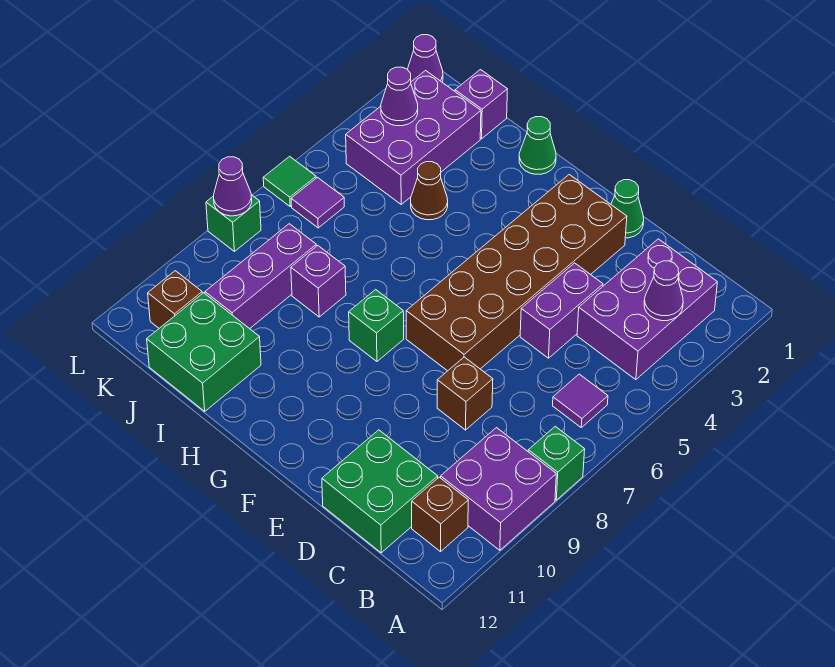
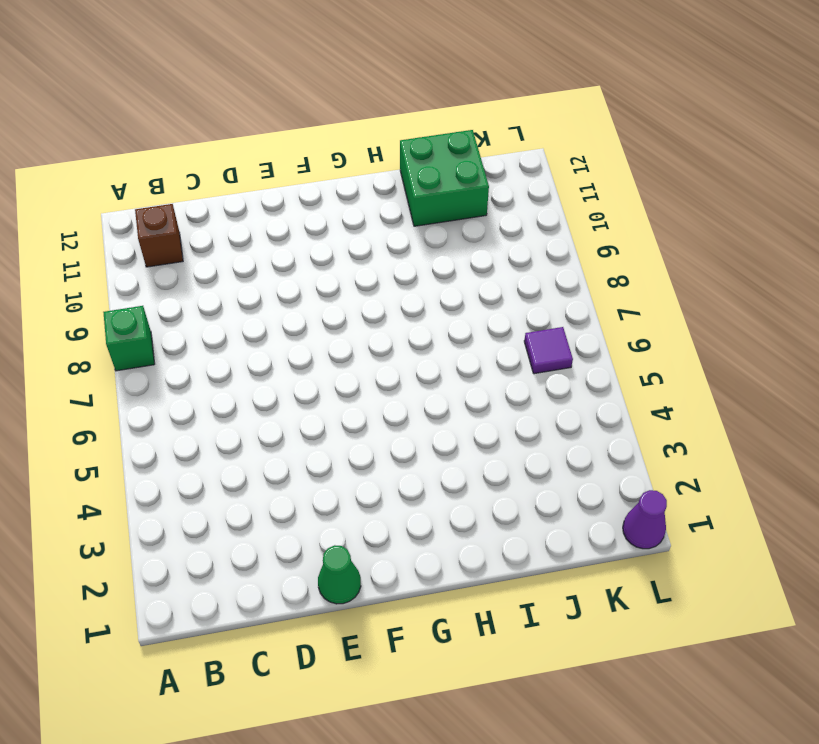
none -> purple 2x2 brick [441,428,556,550]
none -> purple 2x3 brick [577,239,717,380]
none -> purple 1x1 tile [553,374,608,427]

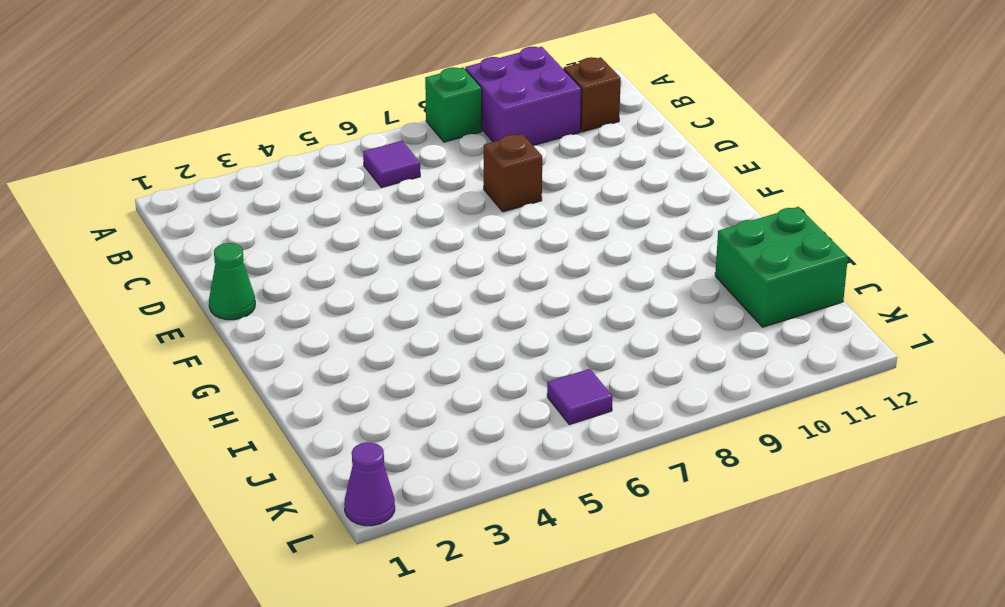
none -> purple 2x3 brick [577,239,717,380]
none -> green 2x2 brick [322,430,438,553]
none -> purple 1x2 brick [520,263,603,358]

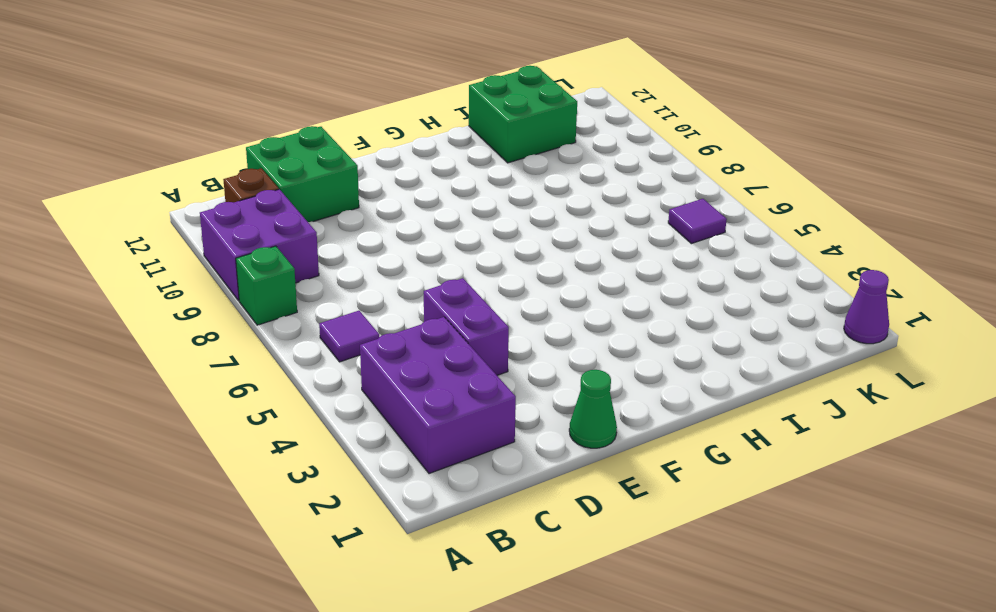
none -> brown 1x1 brick [437,357,493,430]
none -> brown 2x6 brick [406,175,627,371]
none -> green 1x1 brick [349,290,404,361]

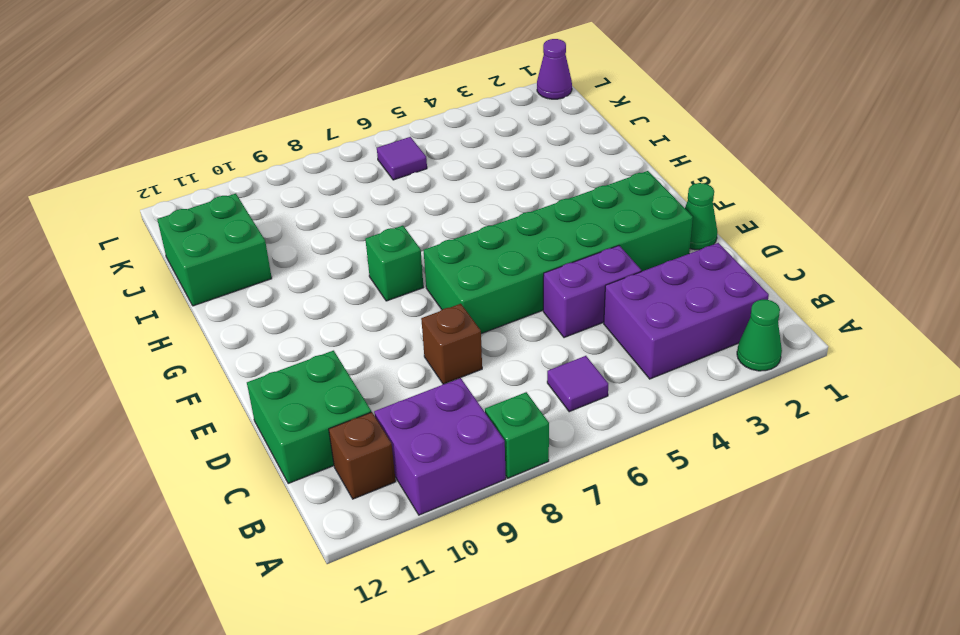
green 1x1 cone [737,300,782,371] -> green 1x1 cone moved to [519,117,556,174]
green 2x6 brick [424,171,693,334] -> brown 2x6 brick [406,175,627,371]
none -> brown 1x1 cone [411,162,448,220]
none -> purple 1x1 brick [291,246,346,317]
none -> purple 1x1 brick [455,70,507,139]

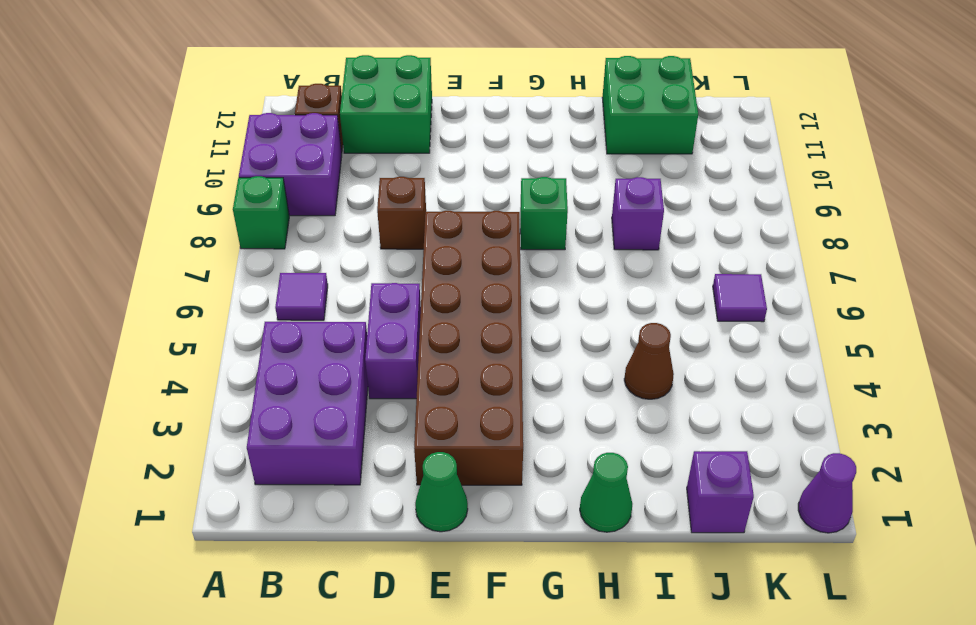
none -> purple 2x3 brick [346,71,481,204]
none -> purple 1x3 brick [205,224,316,329]
none -> brown 1x1 brick [148,271,202,328]

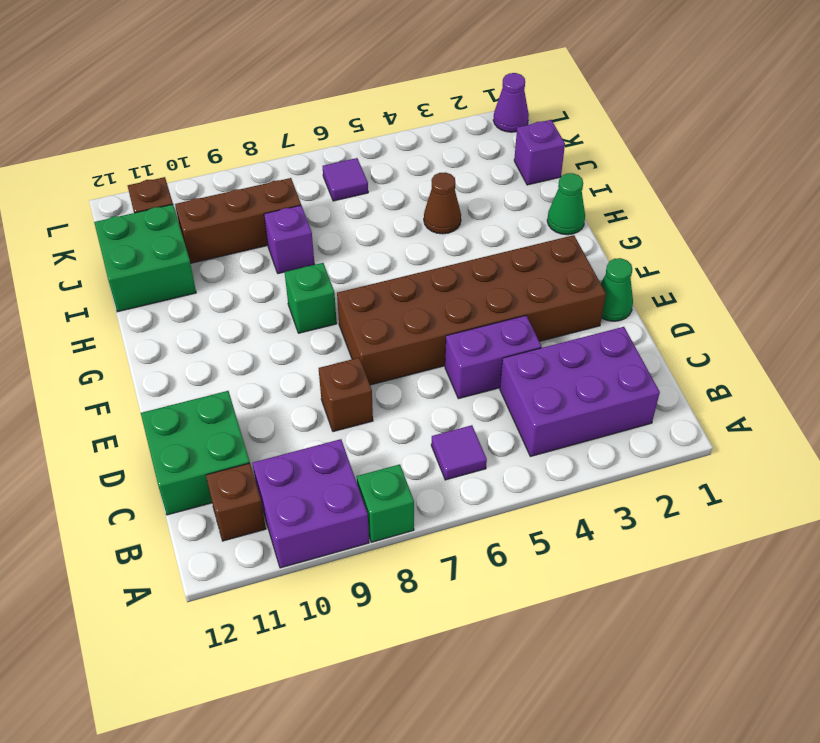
brown 1x3 brick [175,178,301,263] -> purple 1x3 brick [205,224,316,329]
none -> purple 2x3 brick [346,71,481,204]
none -> green 1x1 tile [263,156,316,206]
none -> green 1x1 brick [206,195,261,251]

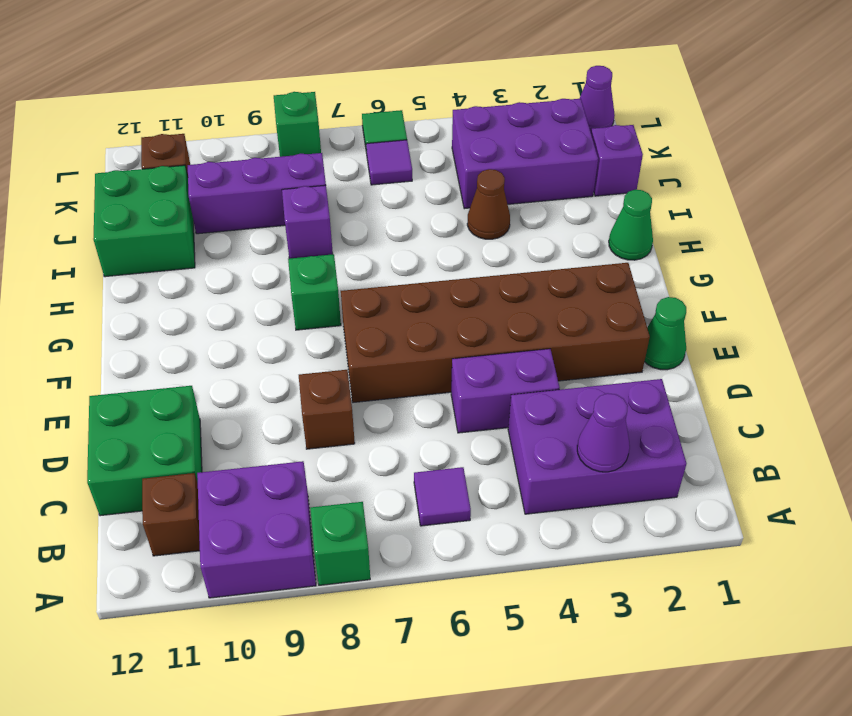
none -> purple 1x1 cone [381,67,418,126]
none -> purple 1x1 cone [214,157,252,216]

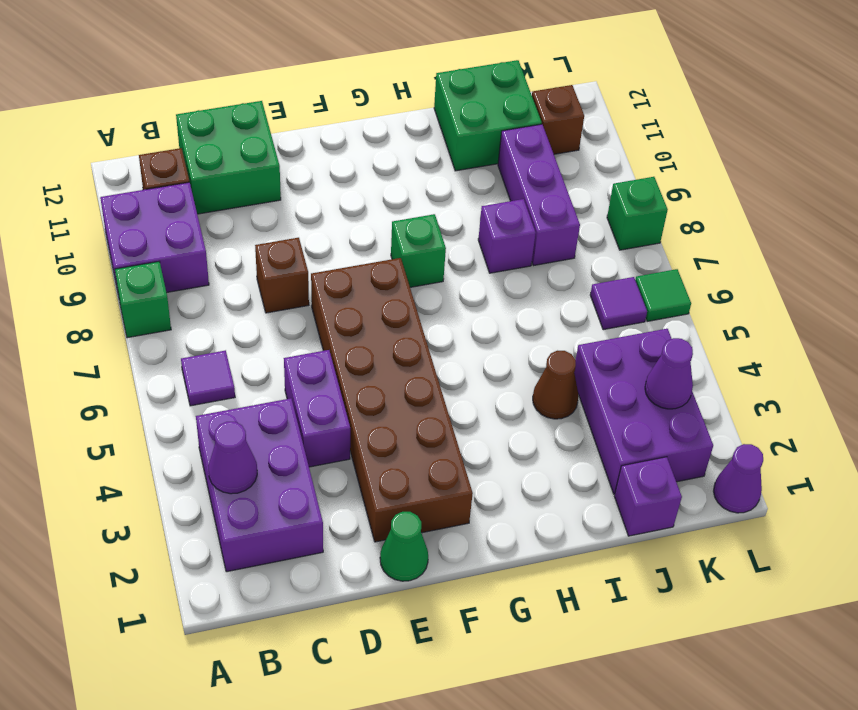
none -> green 1x1 cone [519,117,556,174]
none -> purple 1x1 cone [214,157,252,216]

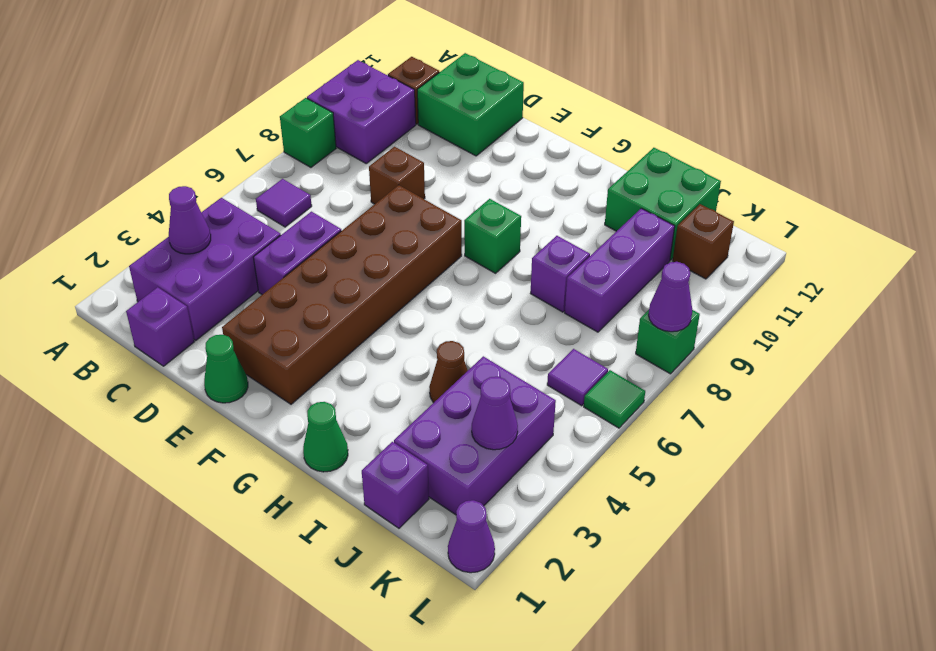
purple 1x1 brick [126,287,194,366] -> none

